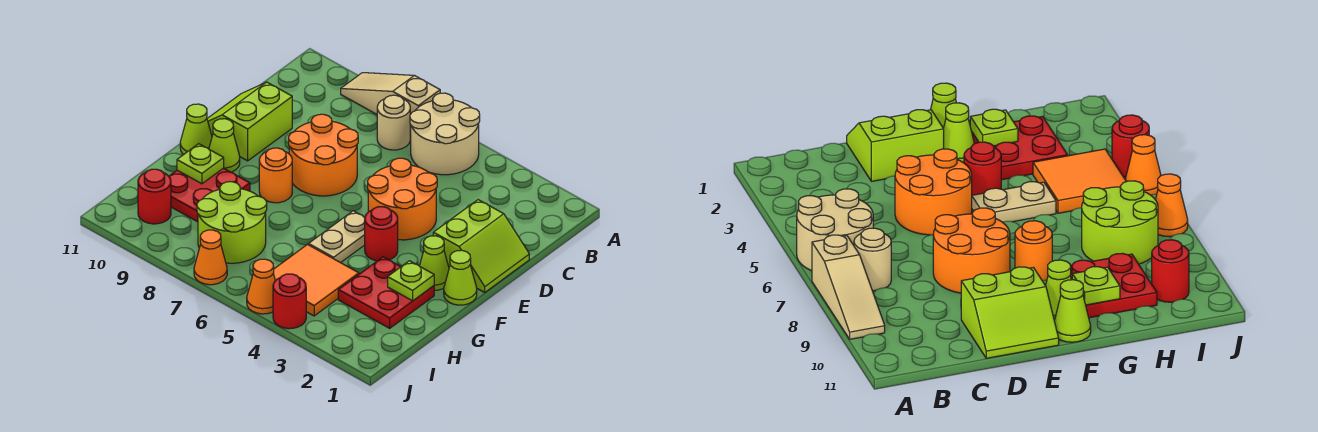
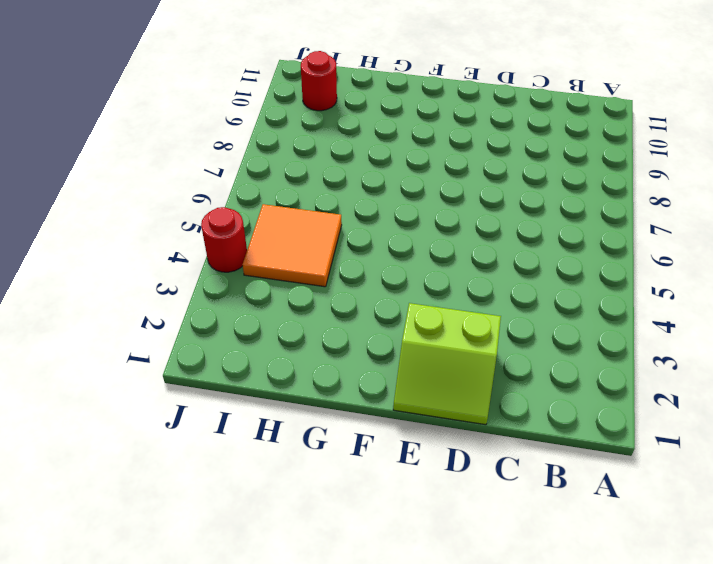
none -> tan 2x2 round brick [410,93,480,175]
none -> tan 1x3 slope [341,73,440,133]
none -> tan 1x1 round brick [377,95,410,150]

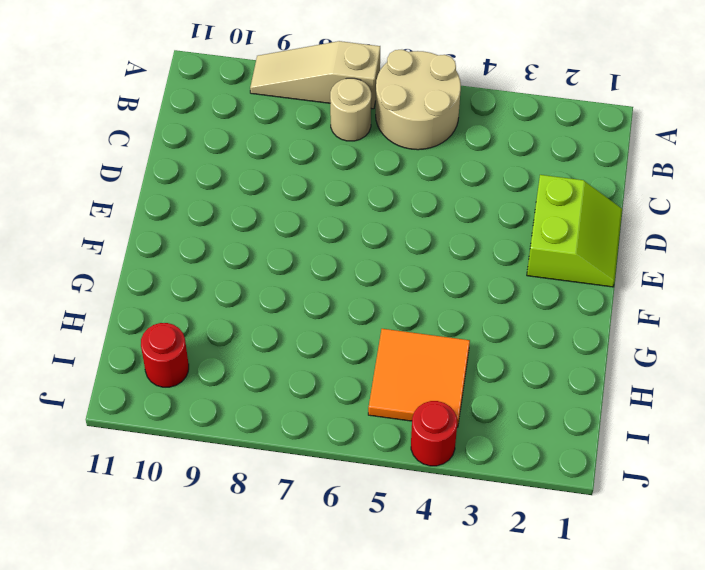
none -> orange 2x2 round brick [368,158,437,240]
none -> orange 2x2 round brick [289,114,358,196]
none -> lime 2x2 slope [207,82,292,161]

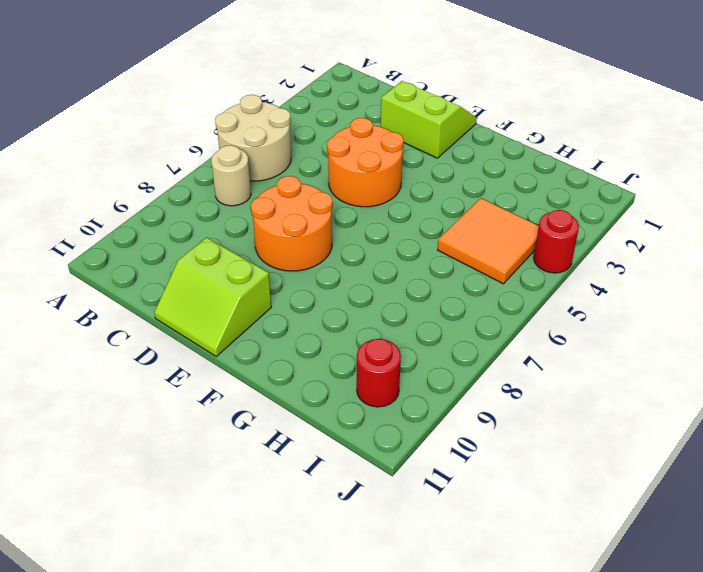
none -> tan 1x3 slope [341,73,440,133]
none -> lime 1x1 cone [444,250,477,305]
none -> lime 1x1 cone [420,236,449,290]

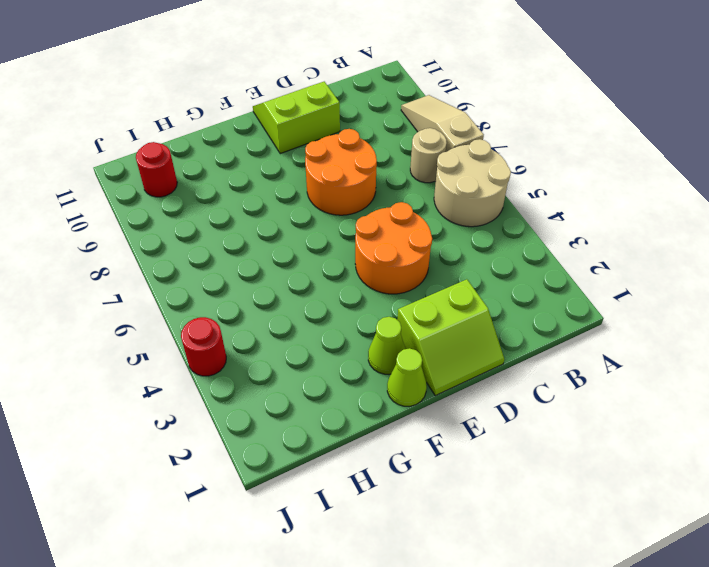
none -> red 1x1 round brick [365,207,398,261]
none -> tan 1x2 plate [309,211,365,263]
none -> orange 1x1 round brick [259,148,292,203]

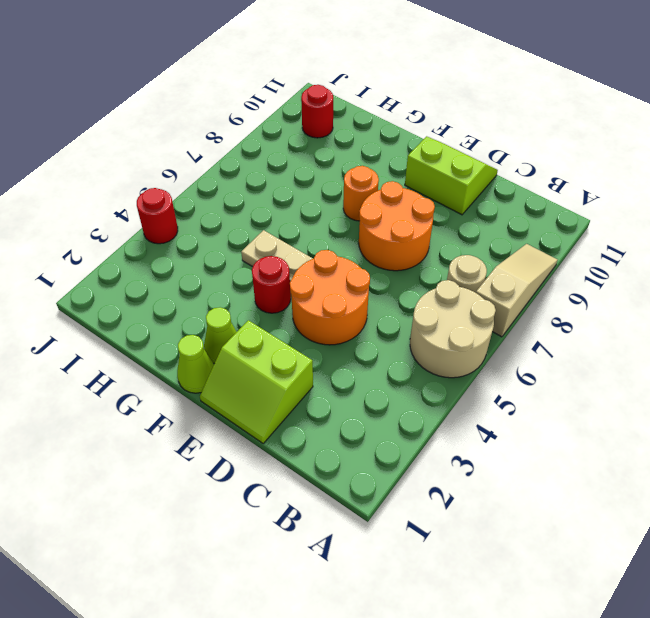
none -> lime 1x1 cone [209,119,240,172]
none -> lime 1x1 cone [180,104,212,154]
none -> red 2x2 plate [338,257,434,328]

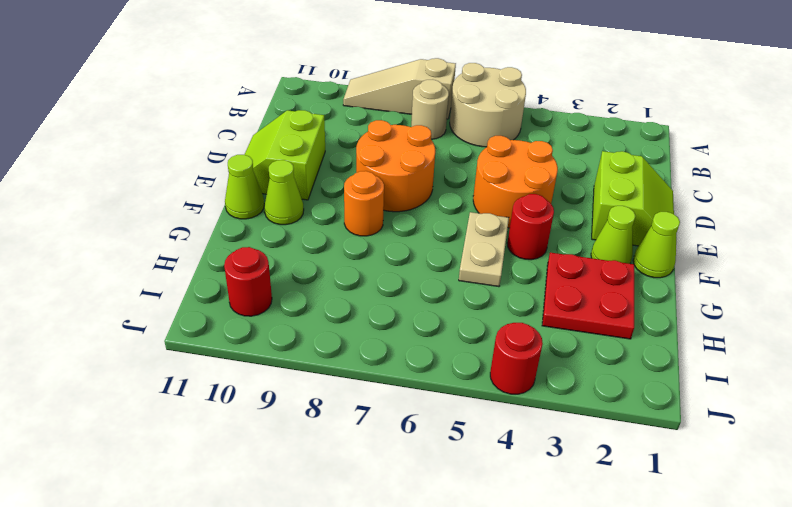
none -> red 2x2 plate [169,168,250,222]
none -> orange 2x2 tile [273,245,359,316]
none -> lime 2x2 round brick [197,182,267,263]

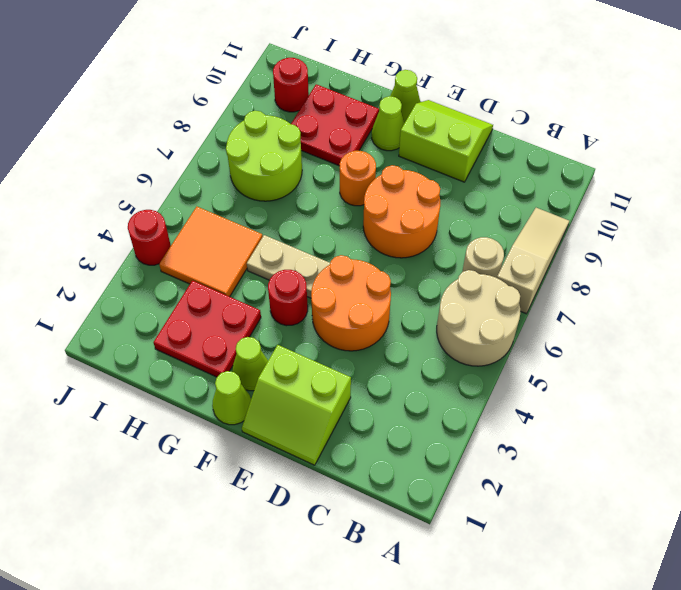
none -> orange 1x1 cone [247,259,275,314]
none -> orange 1x1 cone [194,230,227,285]
none -> lime 1x1 plate [388,261,434,301]

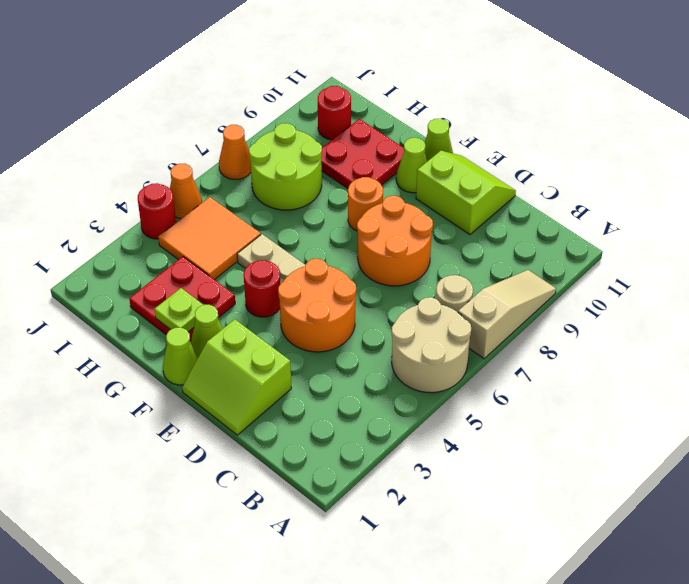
none -> lime 1x1 plate [177,144,224,184]

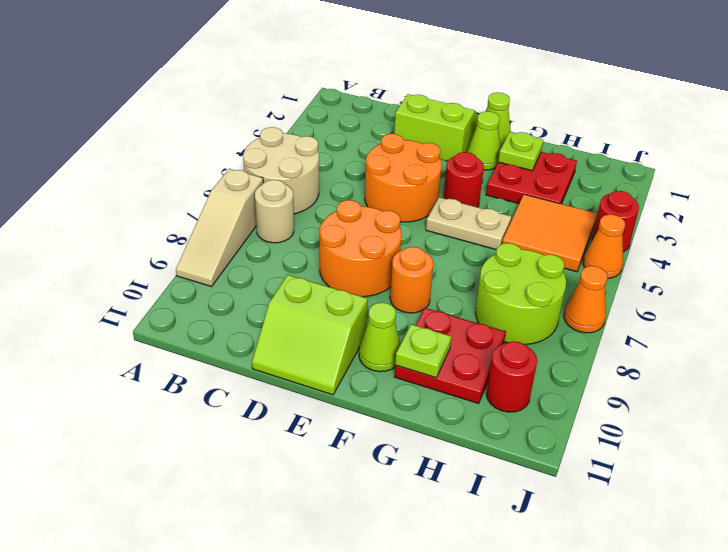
none -> lime 1x1 cone [180,104,212,154]

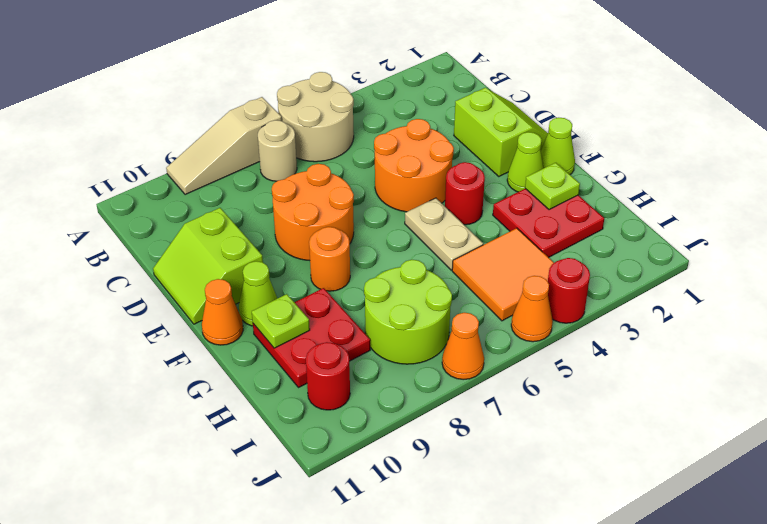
orange 1x1 cone [202,279,243,345] -> lime 1x1 cone [180,104,212,154]

